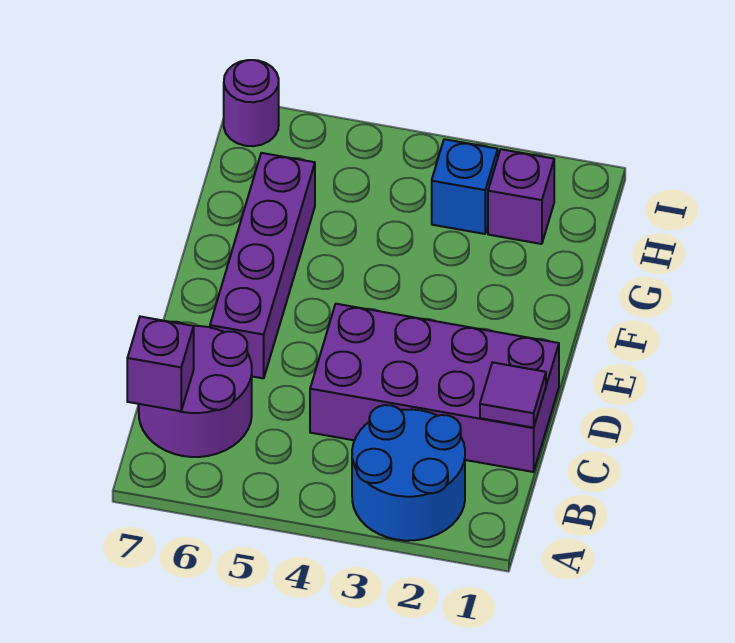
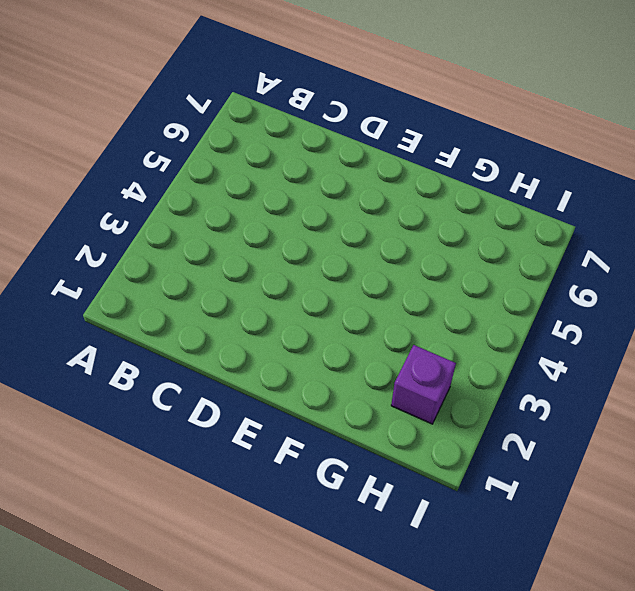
none -> blue 2x2 round brick [352,405,465,541]
none -> purple 2x2 round brick [139,322,252,457]

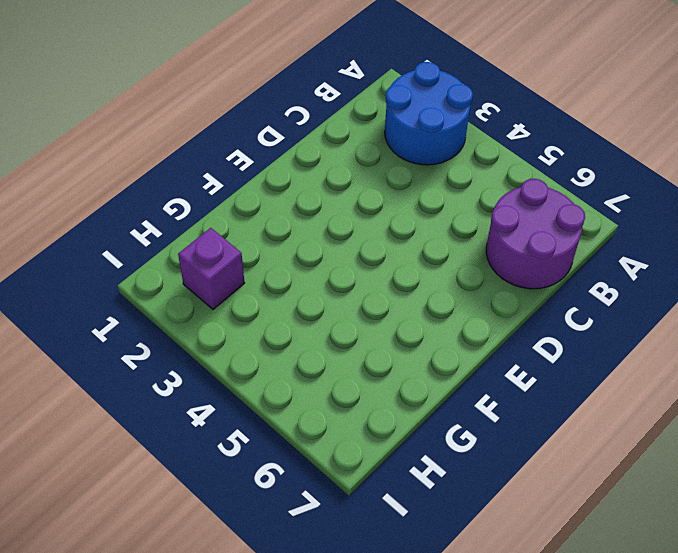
none -> purple 2x4 brick [310,304,559,472]
none -> purple 1x4 brick [210,153,315,378]

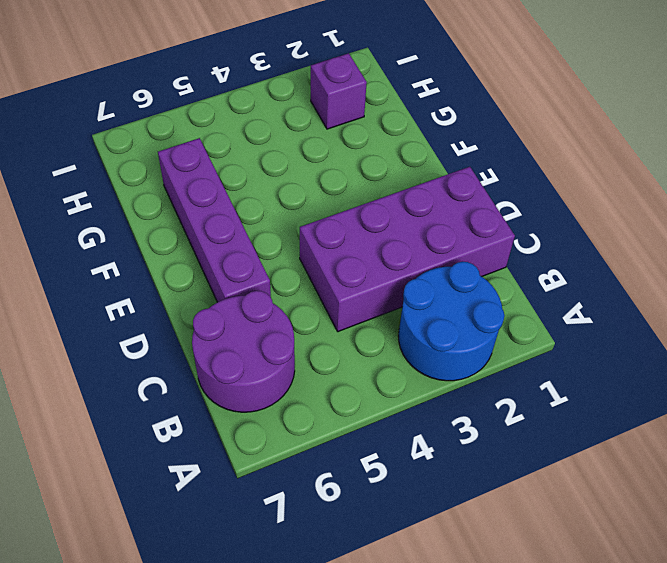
none -> blue 1x1 brick [432,139,498,234]
none -> purple 1x1 round brick [224,60,279,146]

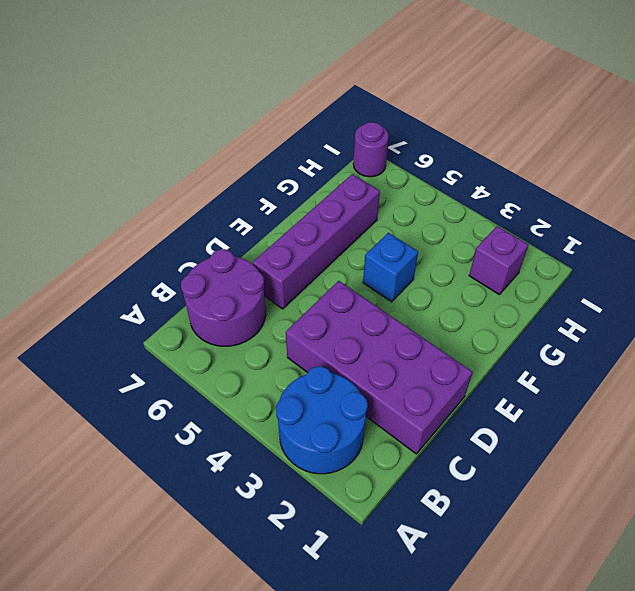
blue 1x1 brick [363,233,418,302] -> blue 1x1 brick moved to [432,139,498,234]
none -> purple 1x1 brick [127,317,194,411]
none -> purple 1x1 tile [480,362,546,428]

